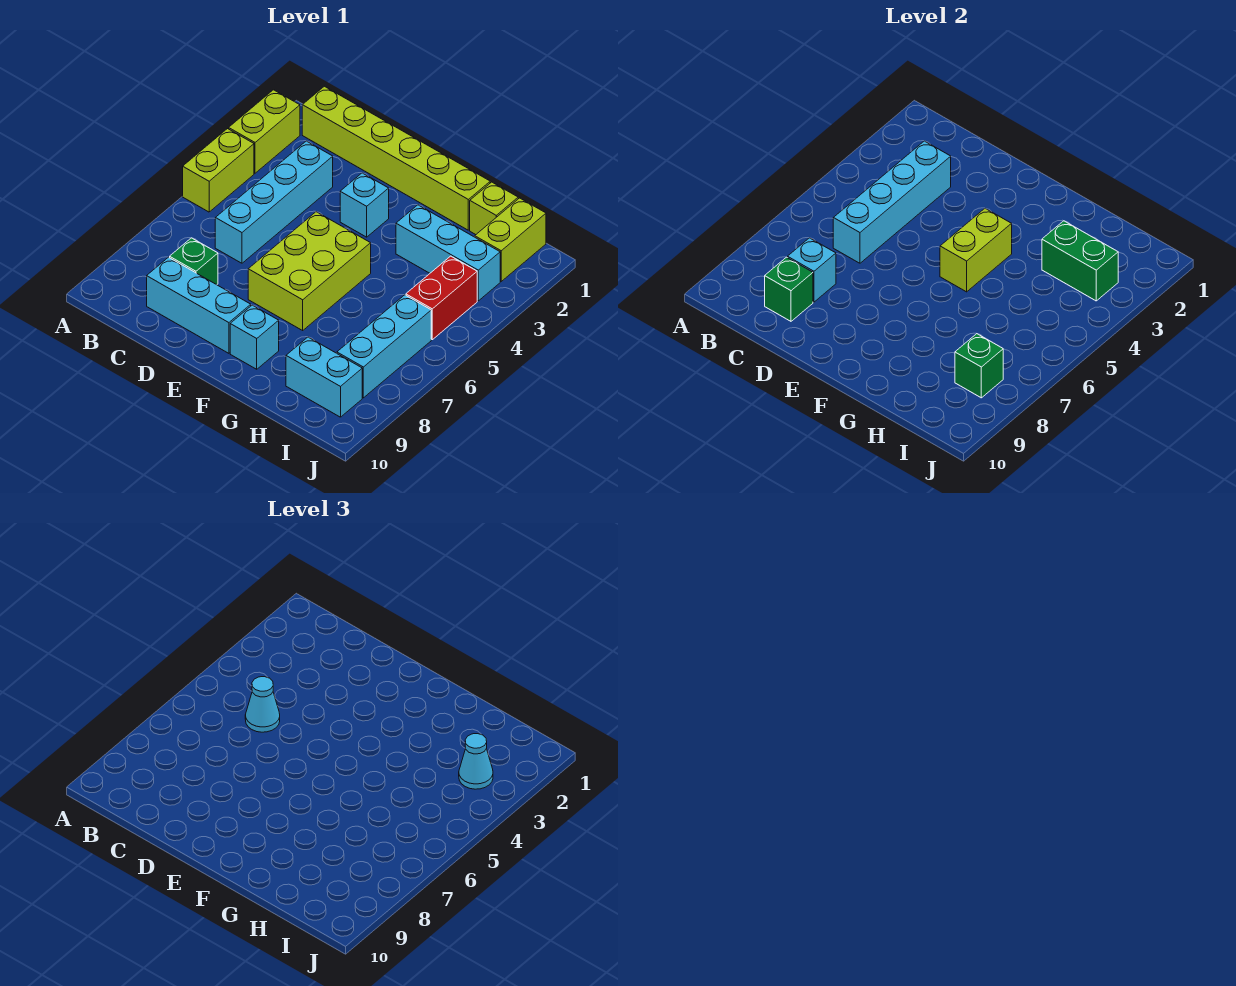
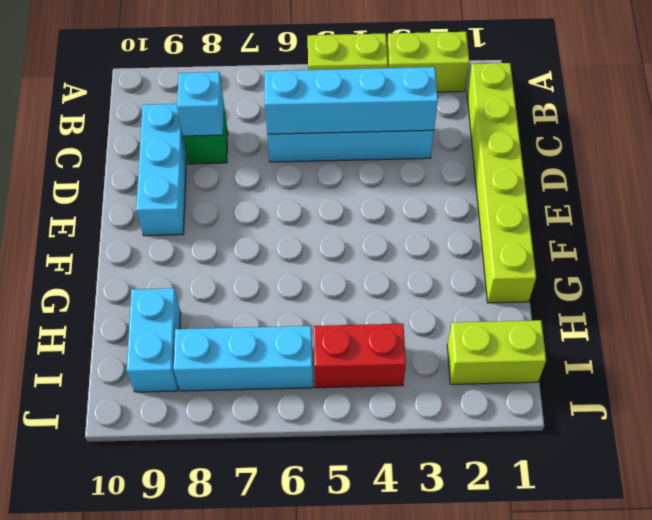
none -> cyan 1x1 brick [340,173,389,237]
none -> lime 2x3 brick [248,212,371,330]
none -> cyan 1x1 brick [230,305,279,369]

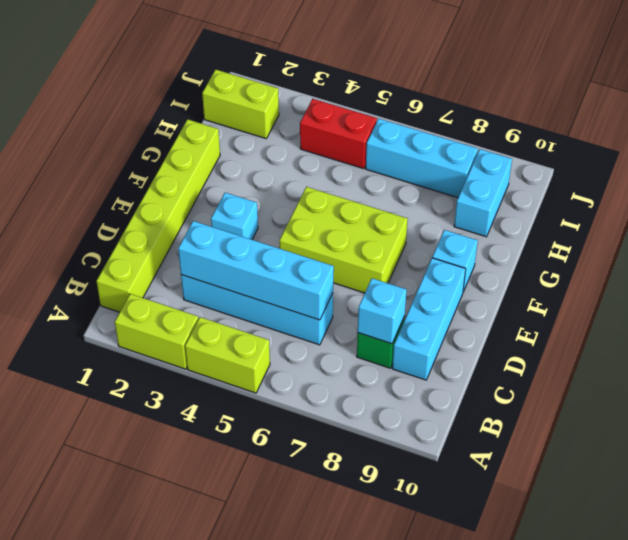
none -> cyan 1x3 brick [396,205,500,301]
none -> lime 1x1 brick [470,182,518,235]
none -> green 1x1 brick [765,257,813,321]

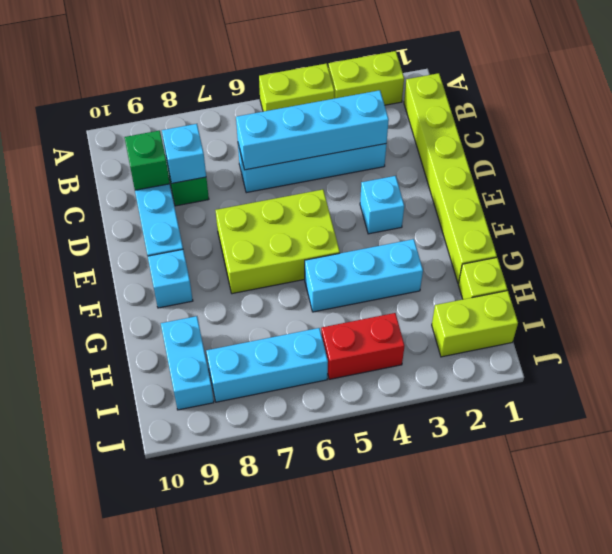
cyan 1x3 brick [305,239,423,312] -> cyan 1x3 brick turned to [396,205,500,301]
none -> lime 1x2 brick [940,208,1012,292]
none -> green 1x2 brick [1042,221,1118,301]
none -> green 1x1 brick [955,334,1003,398]

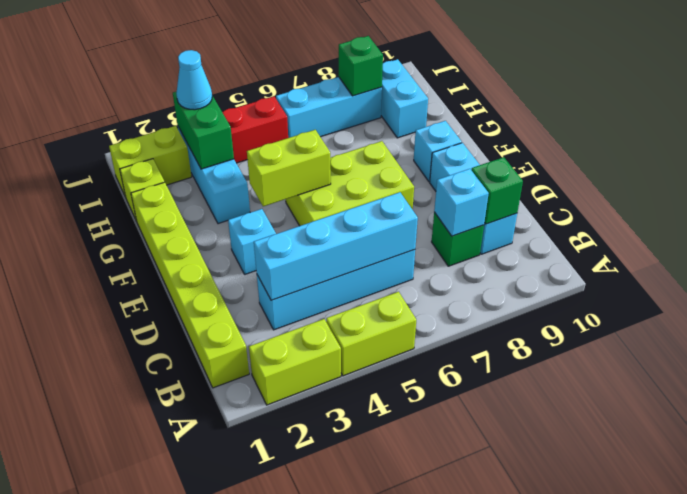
none -> cyan 1x1 cone [245,677,280,732]

